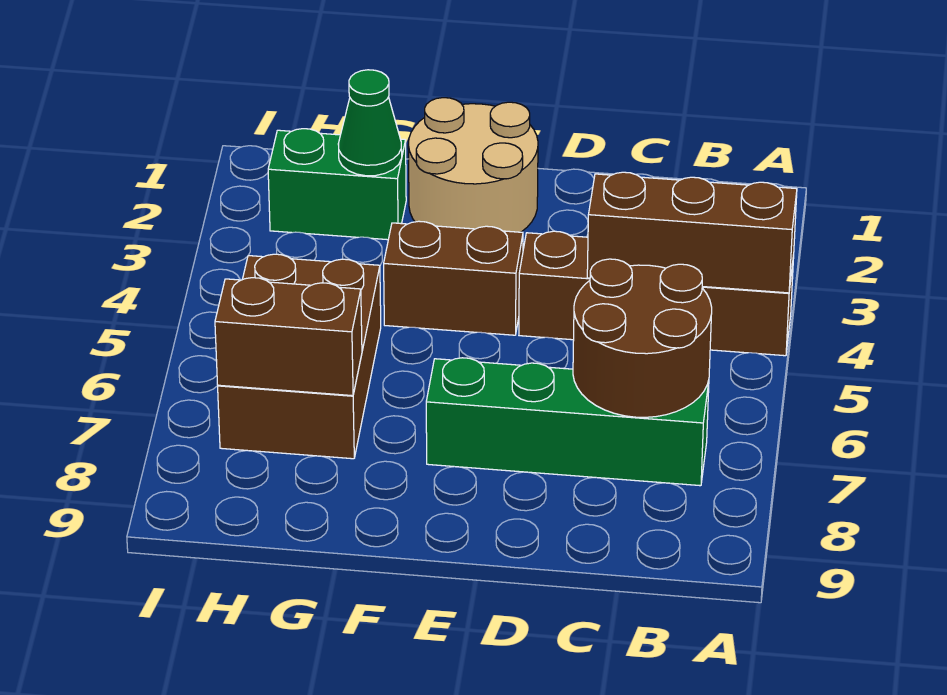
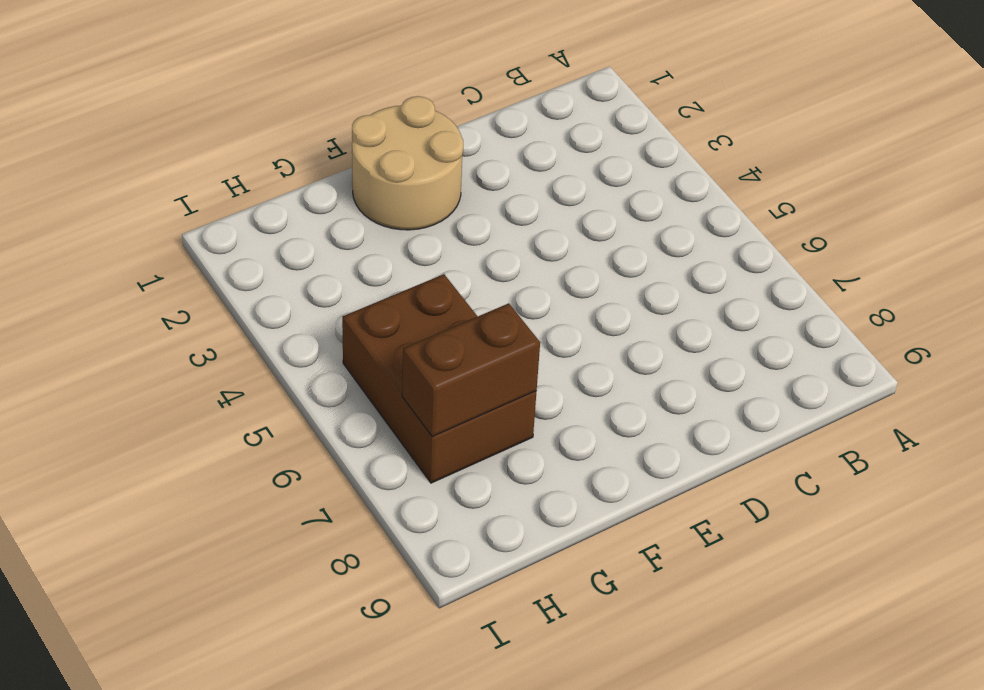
none -> brown 1x4 brick [519,231,794,356]
none -> green 1x4 brick [426,358,709,486]

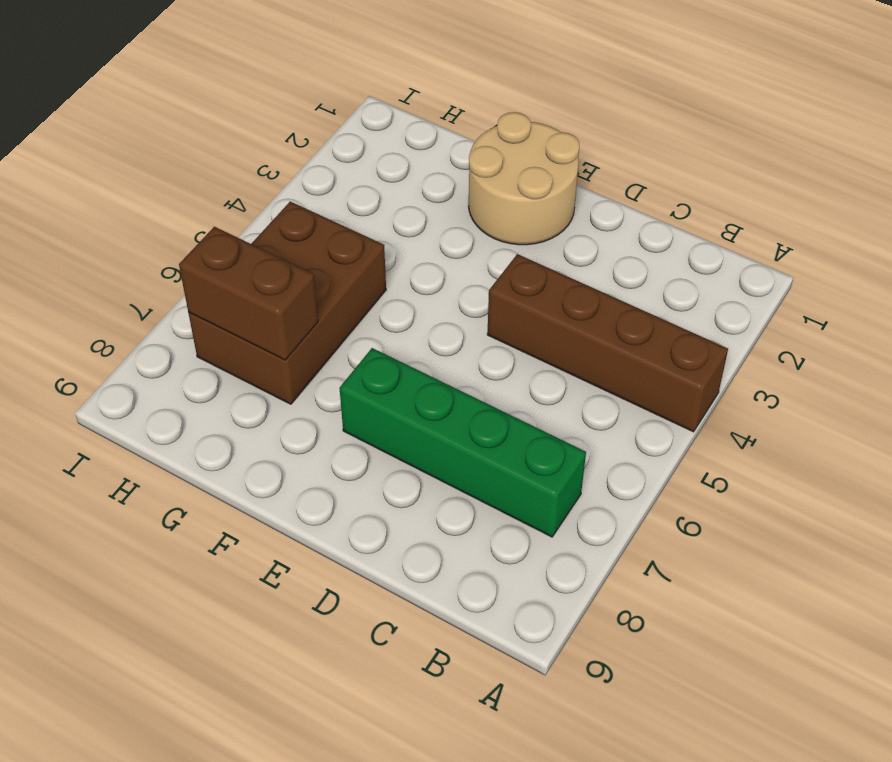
none -> brown 1x2 brick [384,221,523,335]
none -> green 1x2 brick [268,129,406,240]

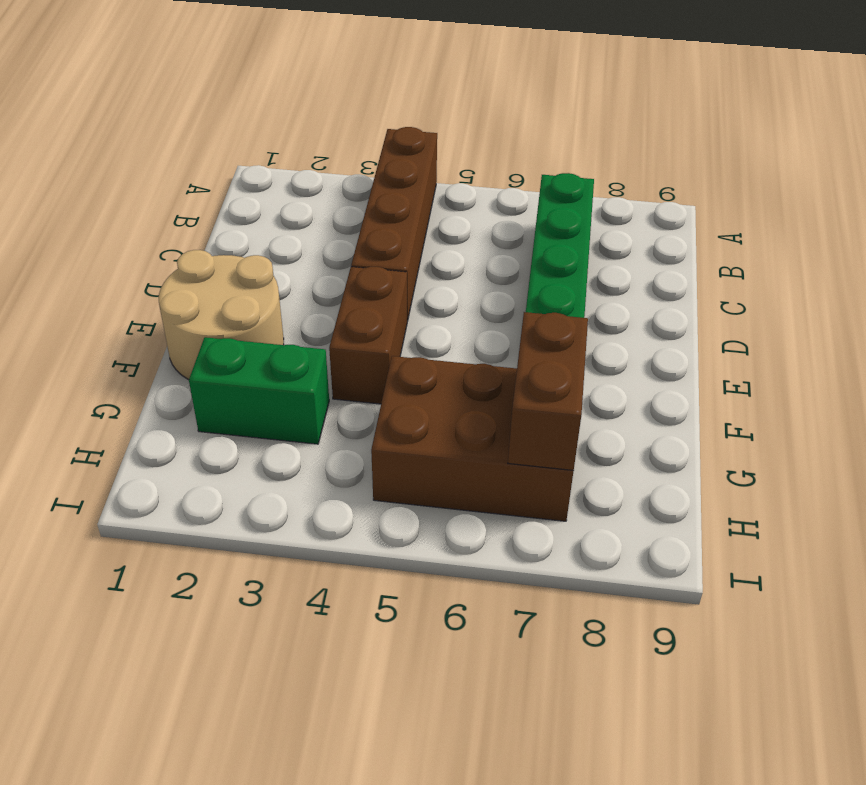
green 1x2 brick [189,337,329,444] -> green 1x2 brick turned to [268,129,406,240]
none -> brown 1x3 brick [587,172,797,293]
none -> brown 2x2 round brick [573,259,712,417]

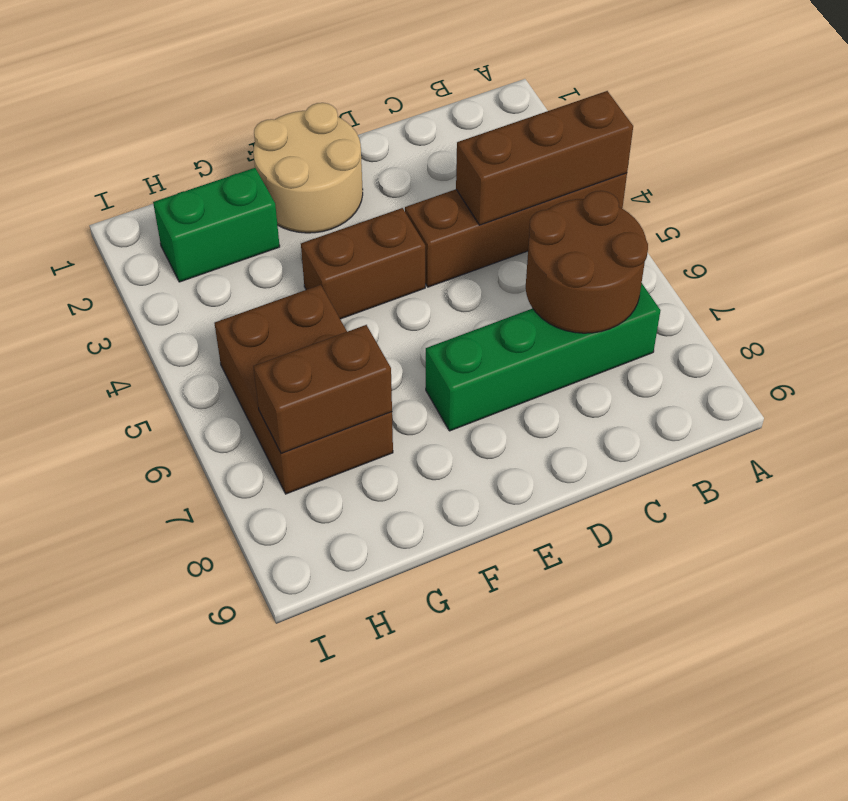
none -> green 1x1 cone [338,70,402,176]

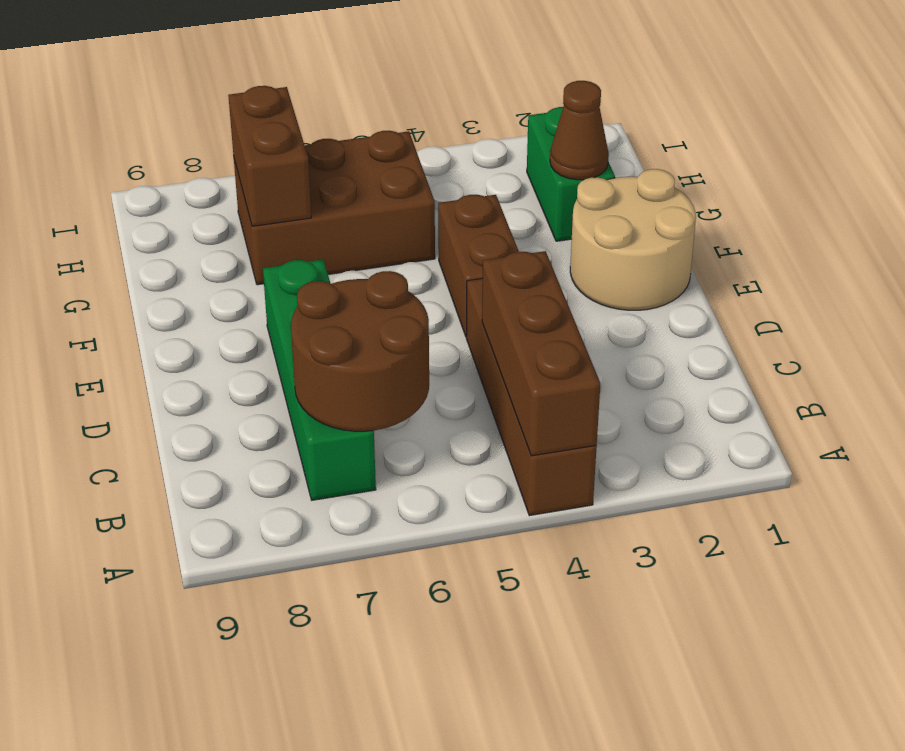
brown 1x1 cone [550,81,609,180] -> green 1x1 cone [338,70,402,176]

